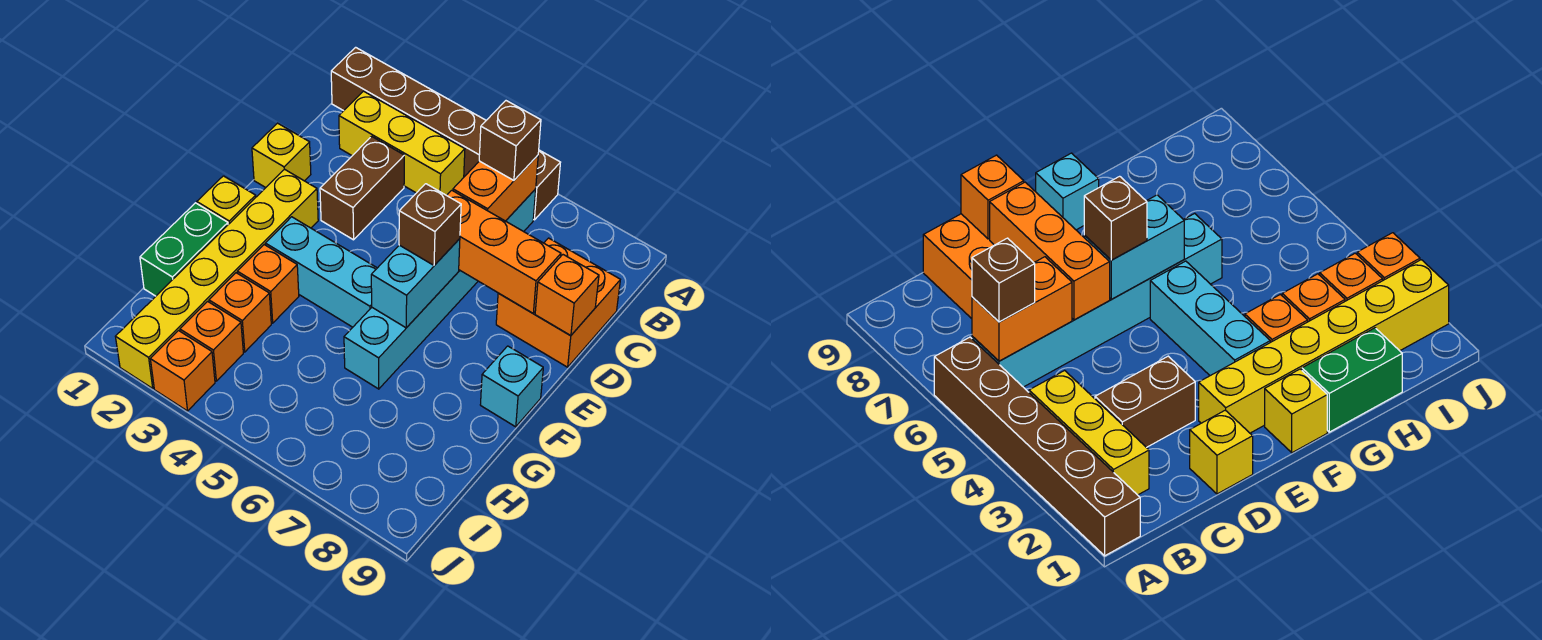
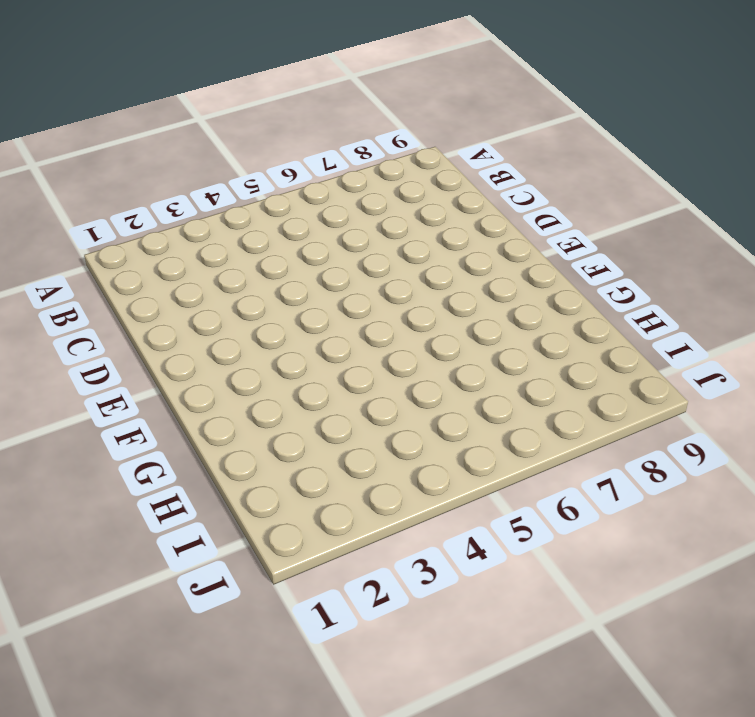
none -> brown 1x6 brick [331,47,560,220]
none -> yellow 1x3 brick [339,91,465,195]
none -> cyan 1x6 brick [344,189,536,389]

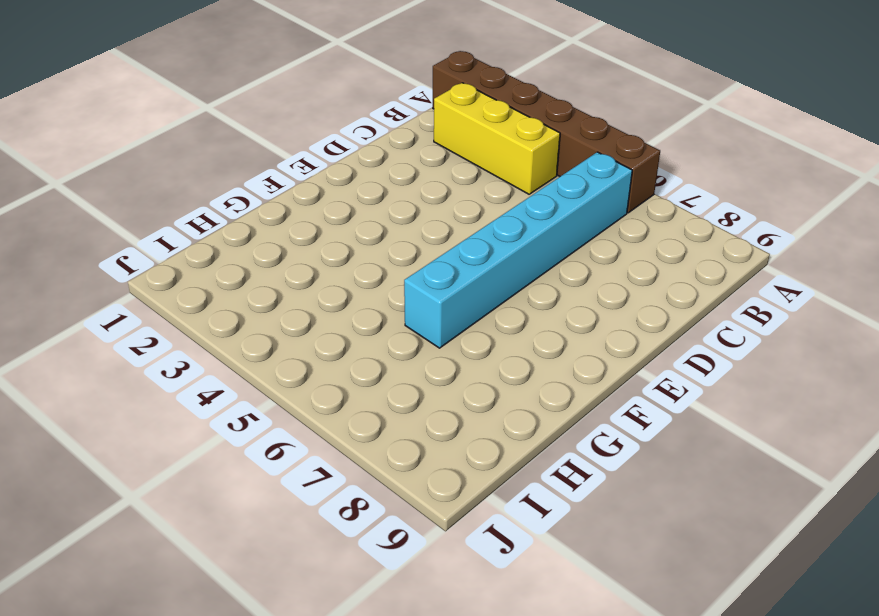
none -> brown 1x2 brick [320,136,404,240]
none -> orange 2x2 brick [496,238,620,367]
none -> yellow 1x1 brick [252,123,311,188]

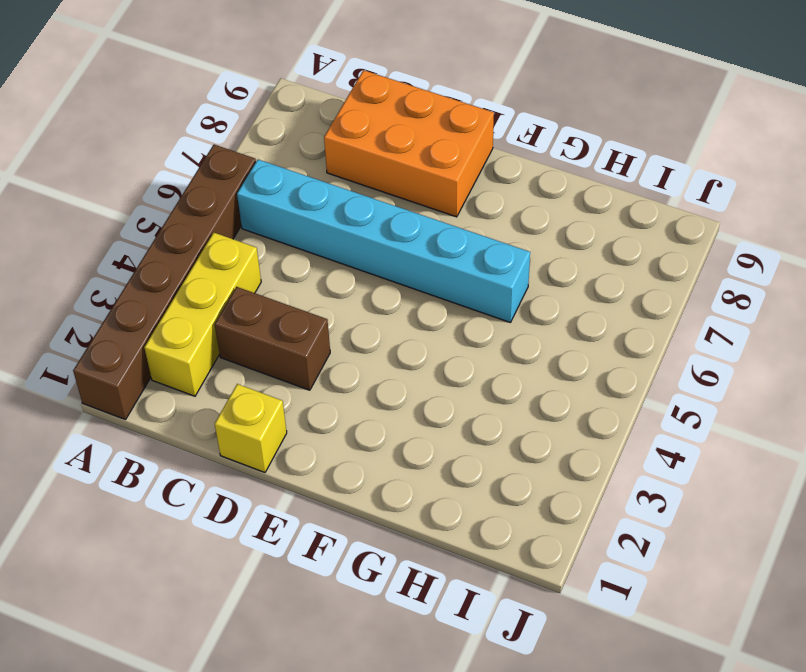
orange 2x3 brick [324,70,494,217] -> orange 2x2 brick [496,238,620,367]
none -> yellow 1x6 brick [115,169,318,388]
none -> yellow 1x1 brick [197,176,256,224]
none -> cyan 1x3 brick [265,217,377,327]

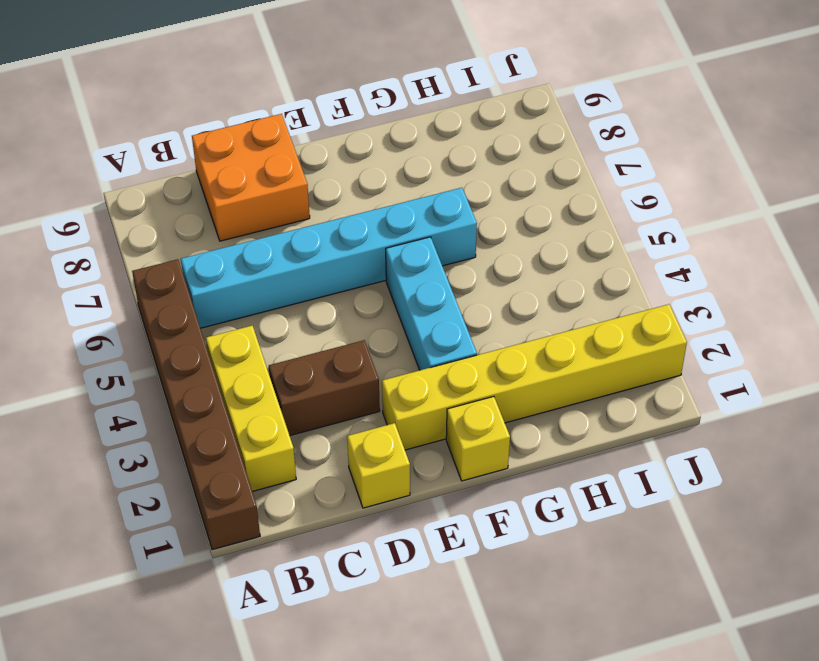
none -> cyan 1x1 brick [480,346,543,427]
none -> green 1x2 brick [140,203,228,296]
none -> orange 1x1 brick [237,245,299,323]

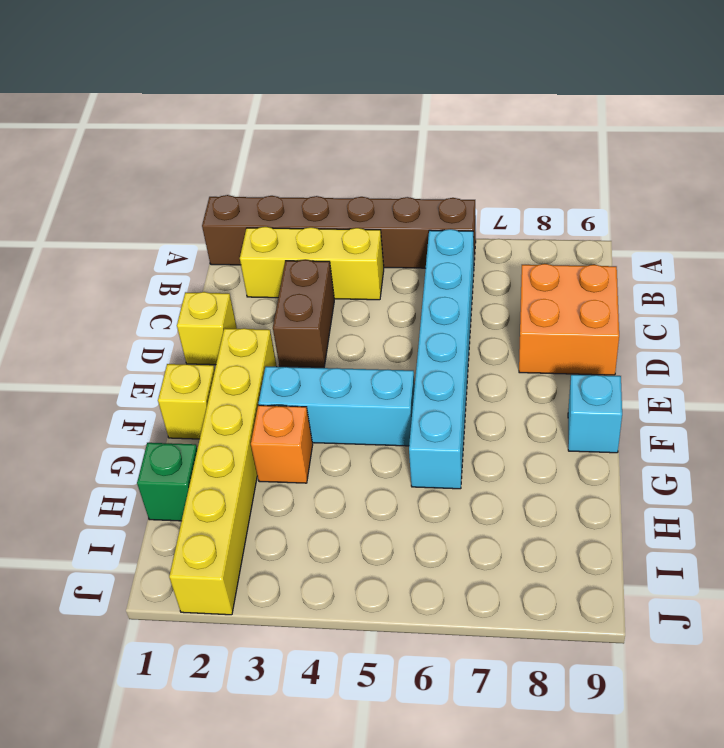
green 1x1 brick [137,443,197,521] -> green 1x2 brick [140,203,228,296]
none -> orange 1x1 brick [209,273,271,352]
none -> orange 1x1 brick [180,301,243,381]
none -> orange 1x1 brick [150,331,215,411]

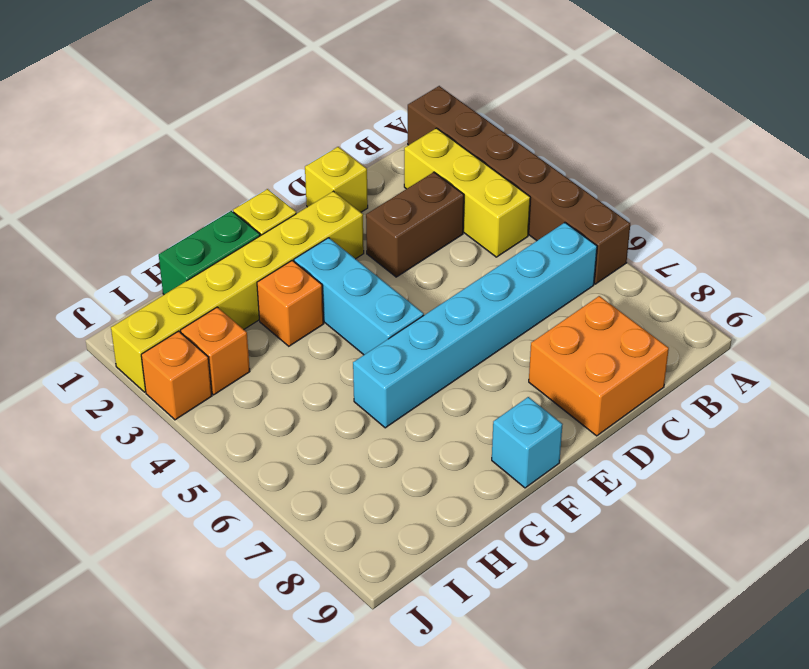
none -> orange 1x1 brick [209,273,271,352]
none -> orange 1x2 brick [453,155,538,221]
none -> orange 1x3 brick [447,190,561,313]

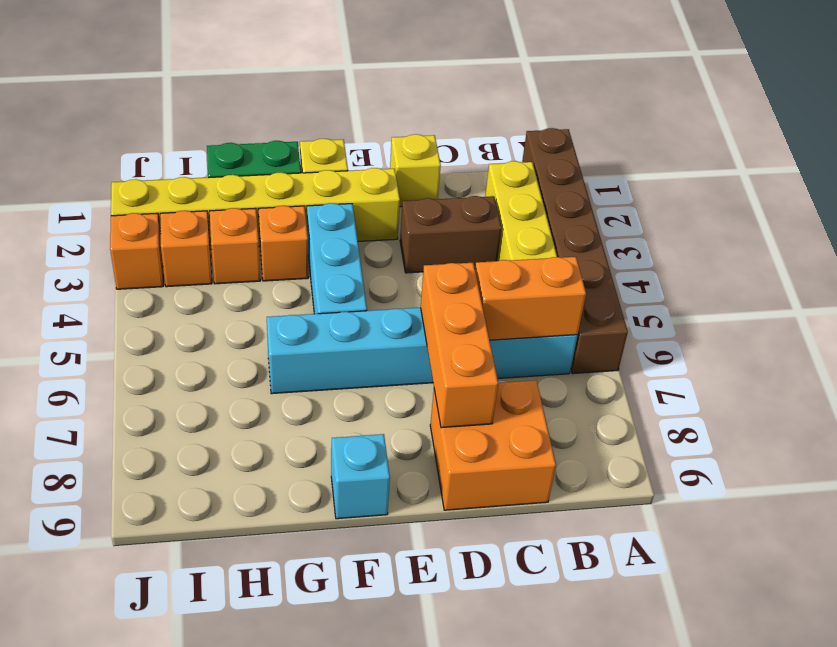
none -> orange 1x1 brick [535,255,599,336]
none -> cyan 1x2 brick [371,239,460,328]
none -> brown 1x1 brick [479,101,541,180]

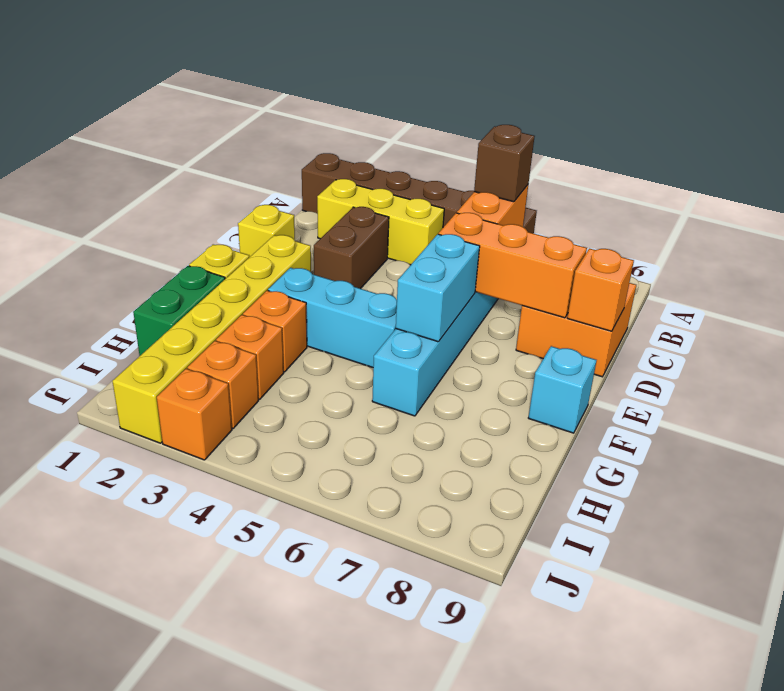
none -> brown 1x1 brick [399,184,461,265]

